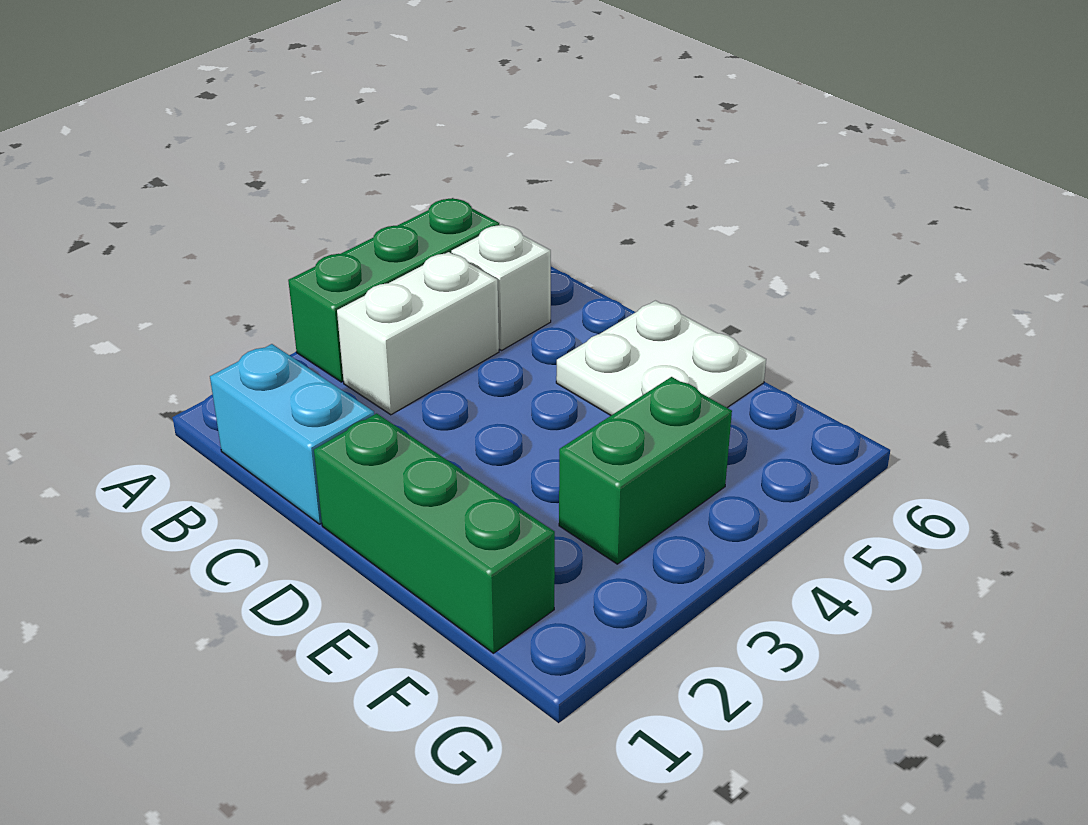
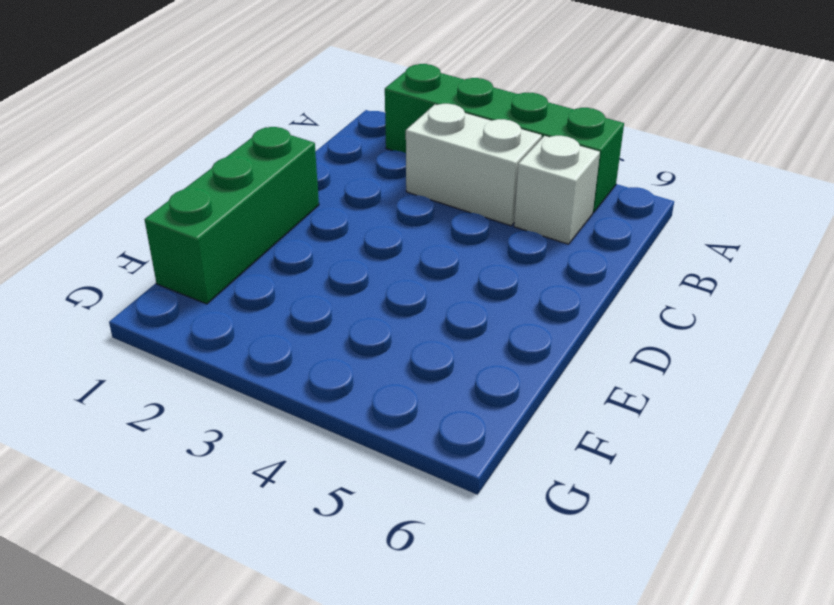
green 1x4 brick [385,64,624,213] -> green 1x3 brick [288,198,499,382]
none -> cyan 1x2 brick [210,344,374,524]
none -> white 2x2 plate [556,301,766,415]

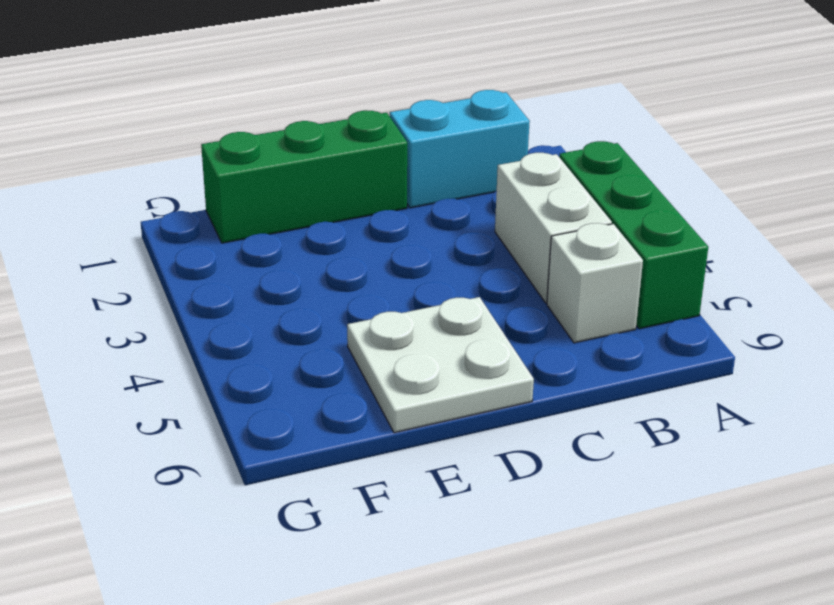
none -> green 1x2 brick [559,377,732,564]

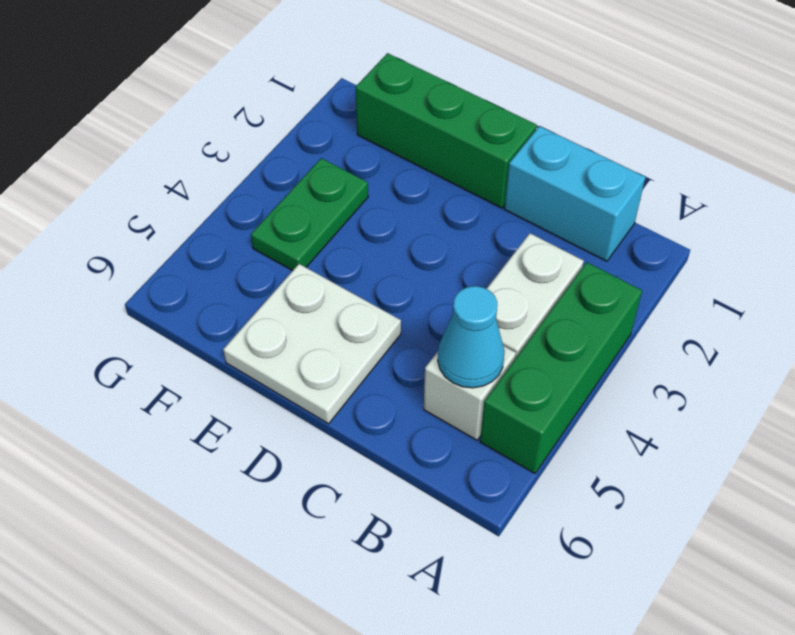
cyan 1x1 cone [438,286,505,388] -> none
green 1x2 plate [251,158,368,271] -> green 1x2 brick [559,377,732,564]

